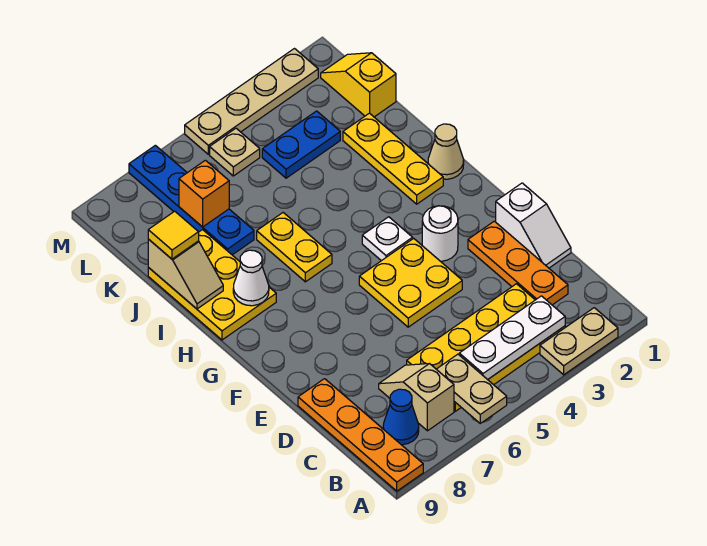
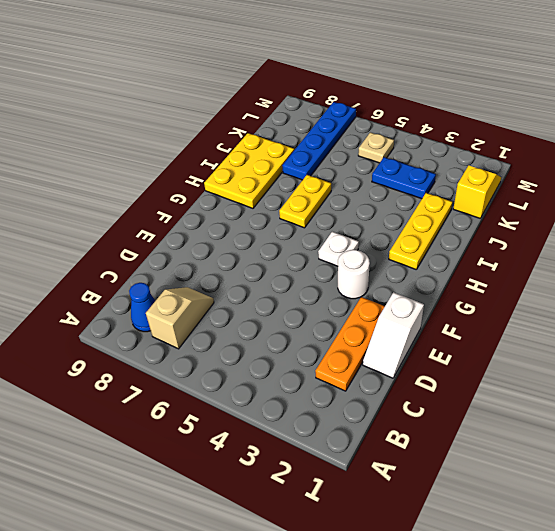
none -> tan 1x2 plate [540,308,618,375]
none -> orange 1x4 plate [298,379,423,491]
none -> yellow 2x4 plate [407,284,565,411]

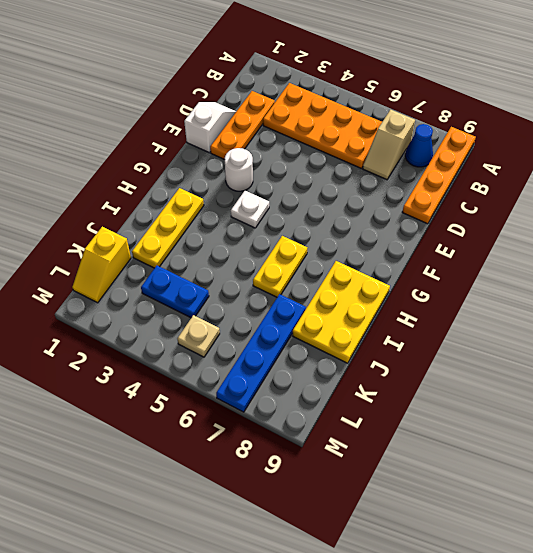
orange 2x4 plate [263,83,382,168] -> yellow 2x4 plate [407,284,565,411]
none -> tan 1x2 plate [540,308,618,375]
none -> yellow 2x2 plate [359,238,462,327]
none -> tan 1x1 cone [428,124,464,179]

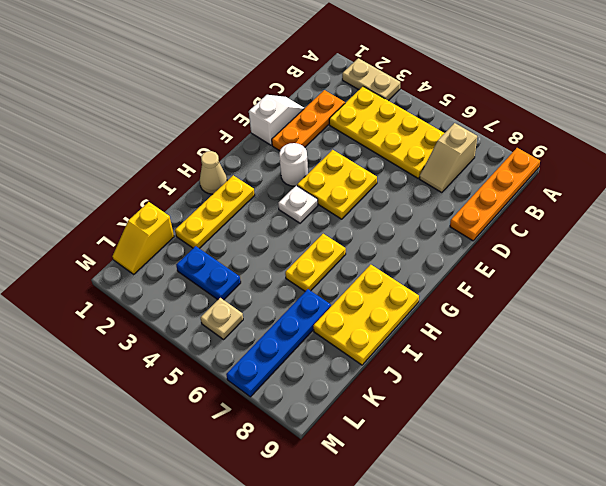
none -> blue 1x1 cone [383,389,419,445]
none -> tan 1x4 plate [185,49,318,154]
none -> tan 1x2 plate [437,354,507,423]

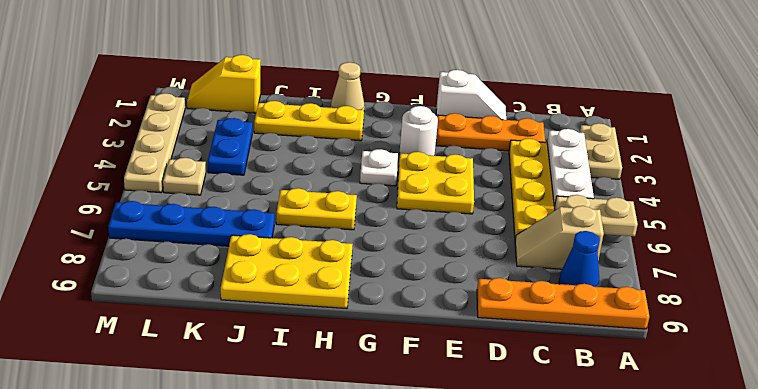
none -> white 1x1 cone [233,250,269,306]
none -> tan 1x2 slope [148,239,223,309]
none -> orange 1x1 brick [179,160,229,227]

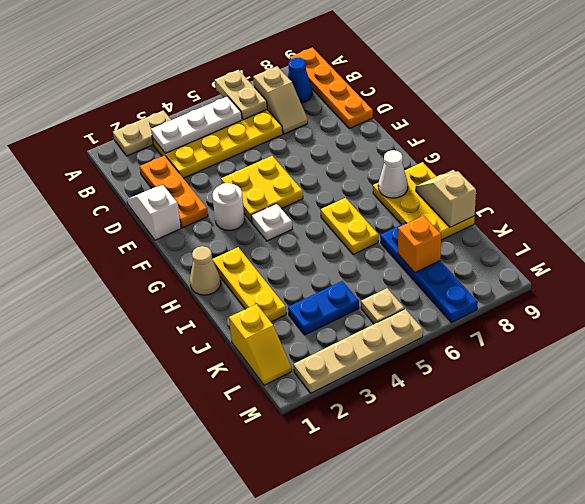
none -> yellow 1x1 tile [148,211,199,259]

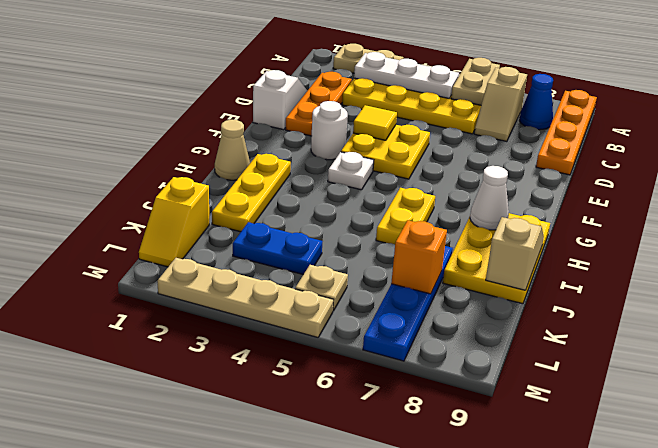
yellow 1x1 tile [353,105,397,140] -> yellow 1x1 tile moved to [148,211,199,259]

